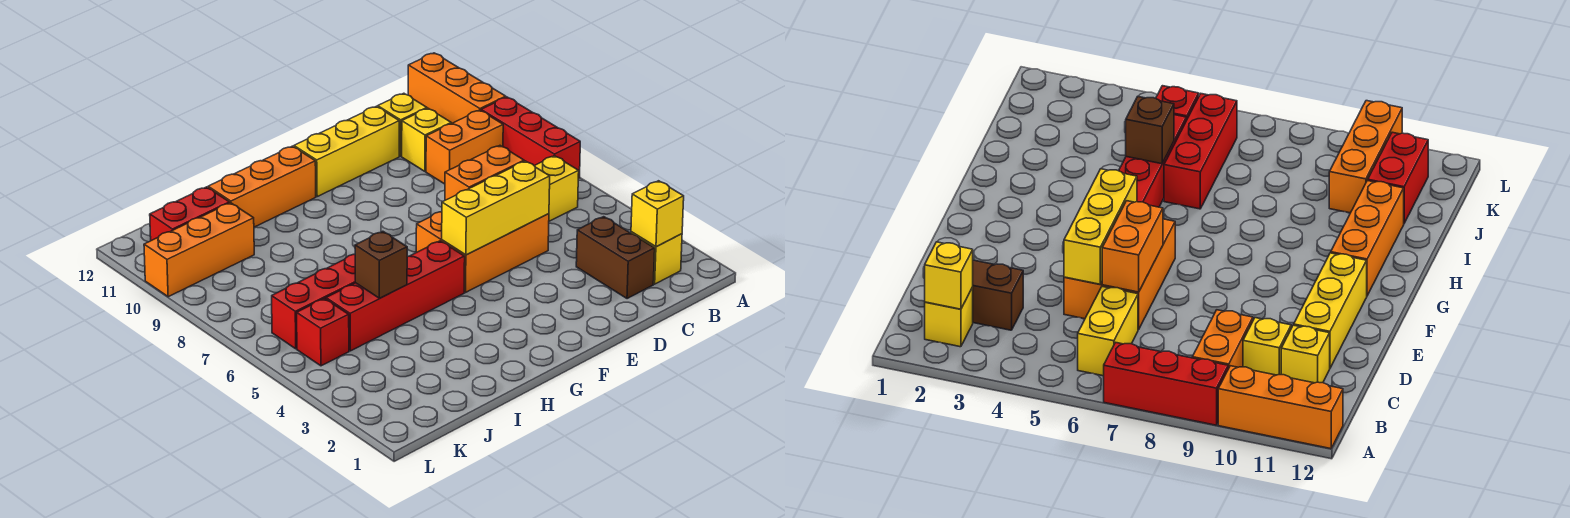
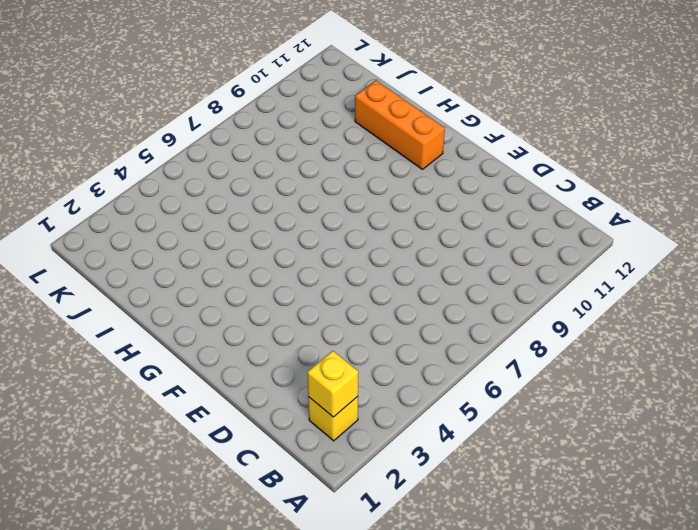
none -> red 1x3 brick [481,97,580,179]
none -> orange 1x3 brick [408,53,506,124]
none -> yellow 1x2 brick [535,156,579,221]

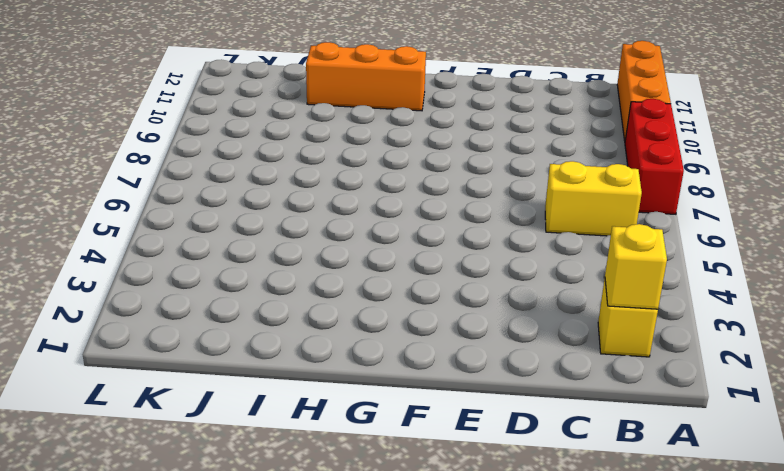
none -> orange 1x2 brick [426,110,503,184]
none -> brown 1x2 brick [576,217,655,299]
none -> yellow 1x1 brick [402,108,451,171]

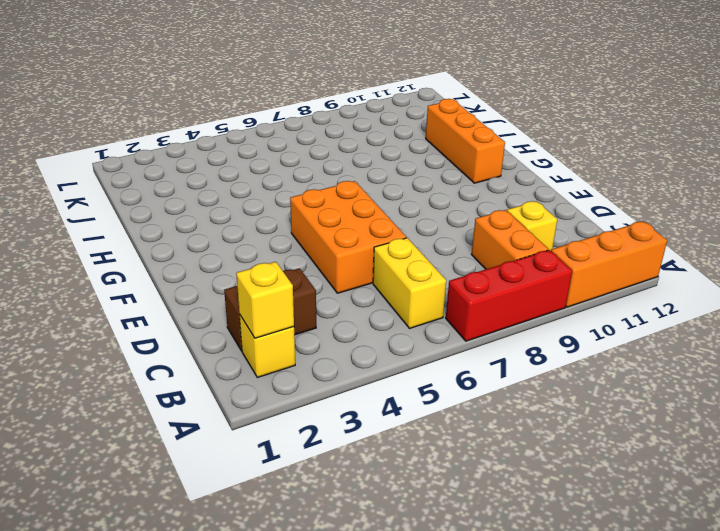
none -> yellow 1x1 brick [378,93,427,156]
none -> yellow 1x3 brick [294,106,399,196]
none -> red 1x4 brick [326,241,465,351]

